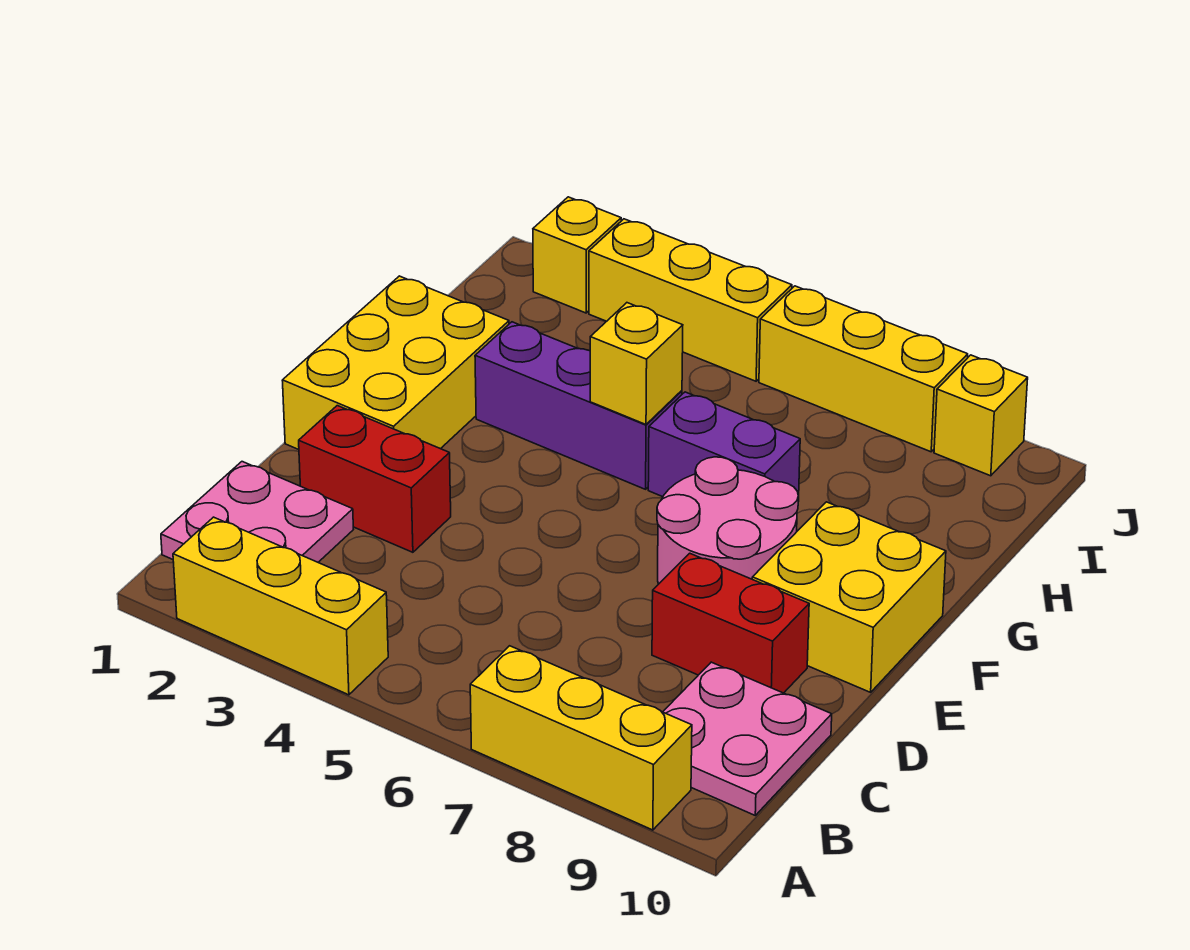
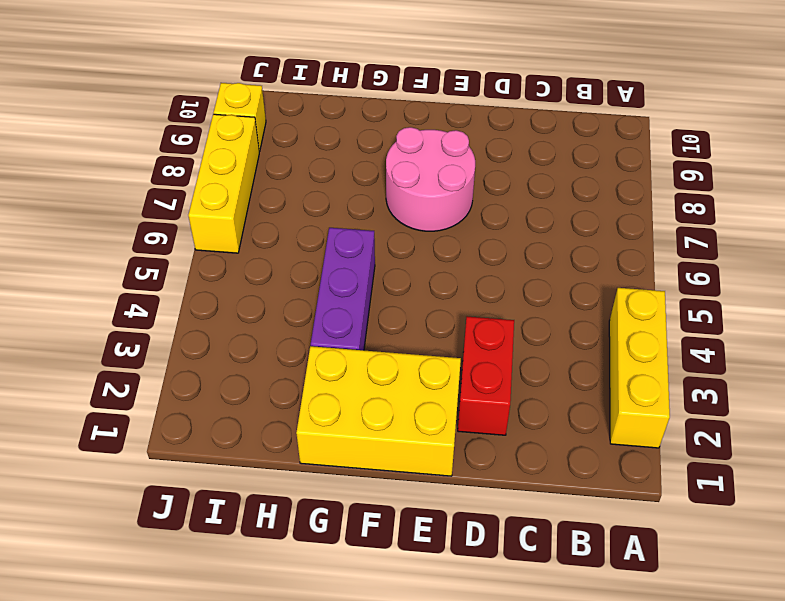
none -> yellow 1x3 brick [470,646,692,830]
none -> pink 2x2 plate [161,462,353,562]
none -> pink 2x2 plate [663,662,832,815]

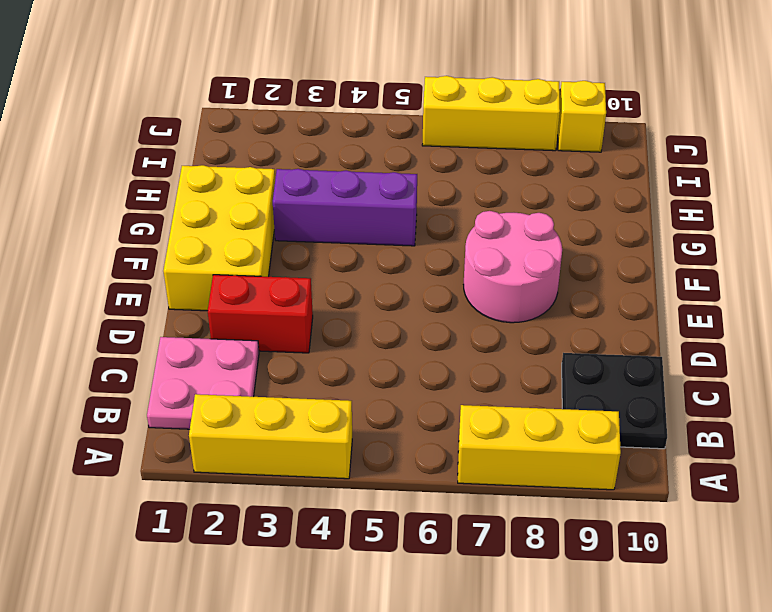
black 2x2 plate [562,353,667,449] -> pink 2x2 plate [663,662,832,815]
none -> red 1x2 brick [652,553,809,693]
none -> yellow 2x2 brick [752,502,946,692]
none -> purple 1x2 brick [648,392,800,501]

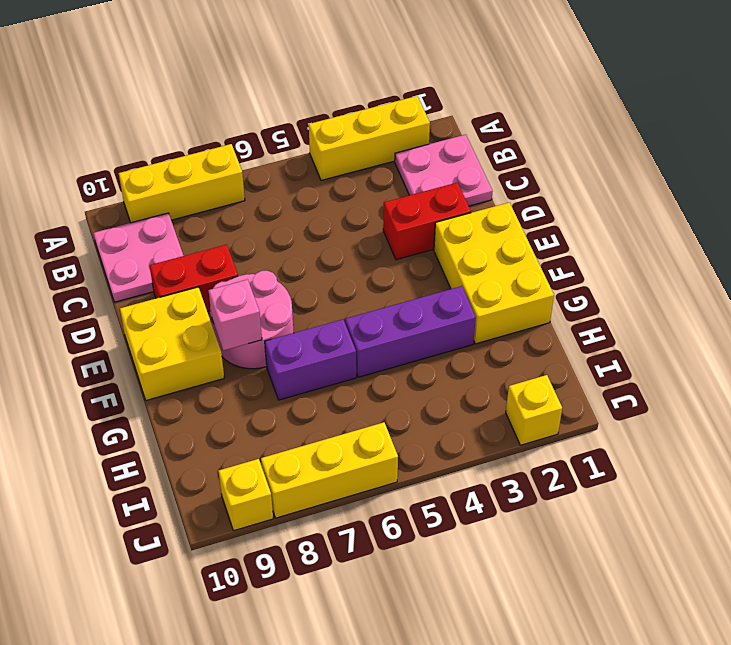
pink 1x1 brick [208,280,262,351] -> none
none -> yellow 1x3 brick [589,219,792,381]
none -> yellow 1x1 brick [590,303,683,424]

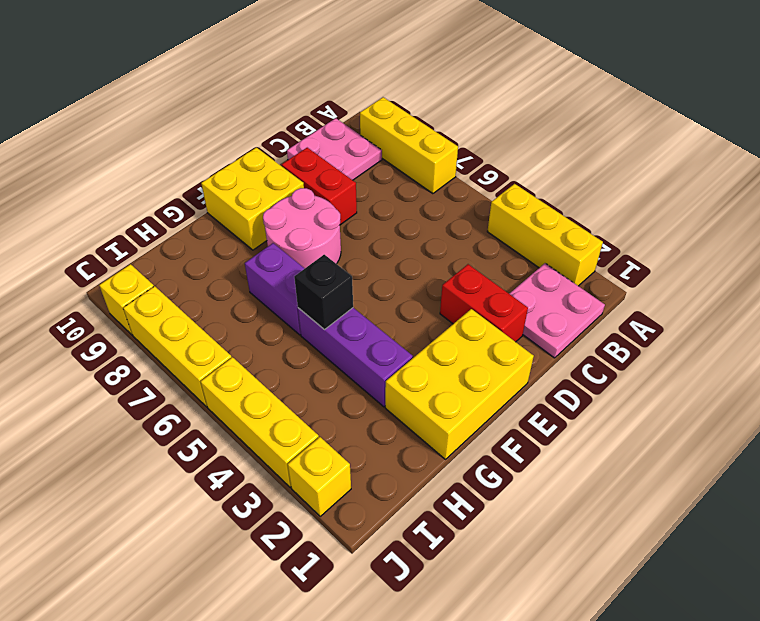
black 1x1 brick [294,255,353,330] -> yellow 1x1 brick [590,303,683,424]

